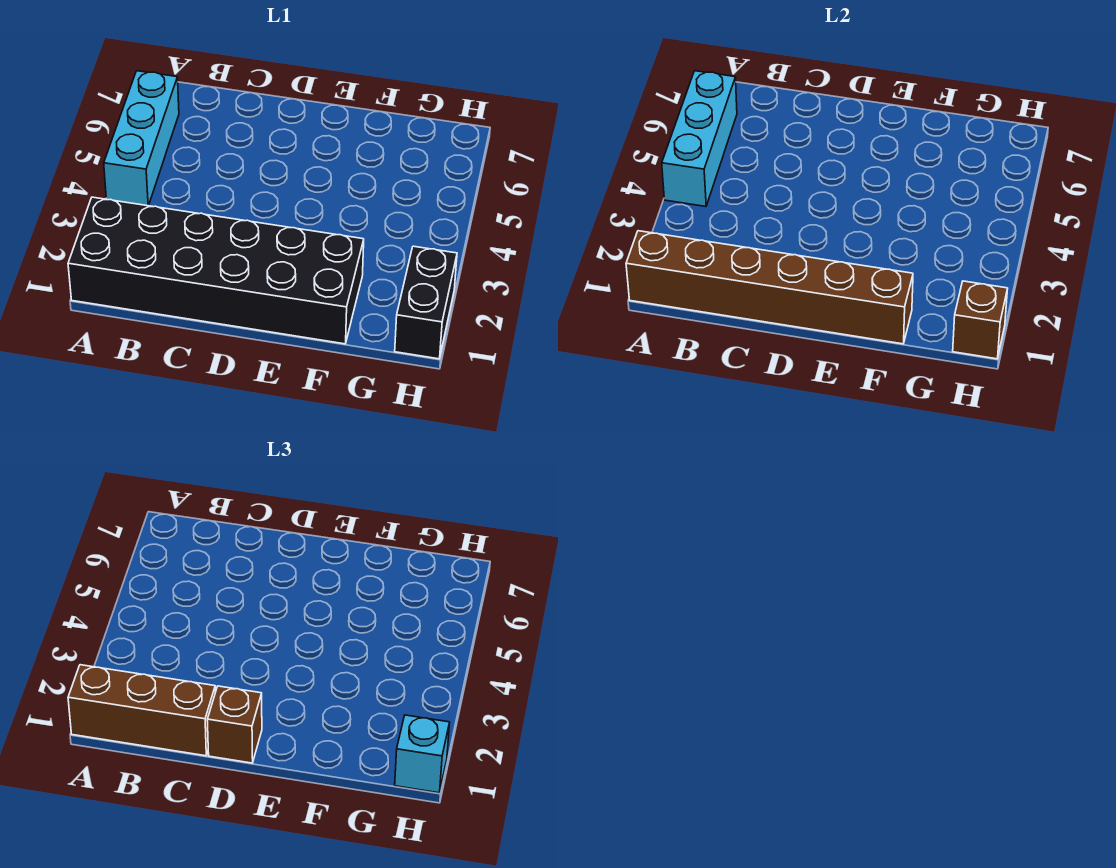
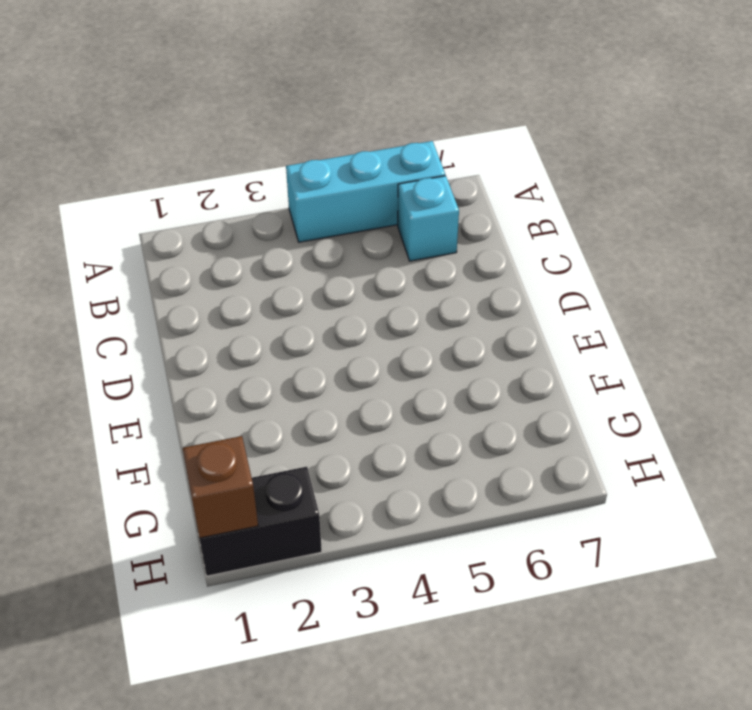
cyan 1x1 brick [398,176,459,261] -> cyan 1x1 brick moved to [395,715,450,793]
none -> black 2x6 brick [68,197,364,344]
none -> brown 1x6 brick [626,231,913,344]

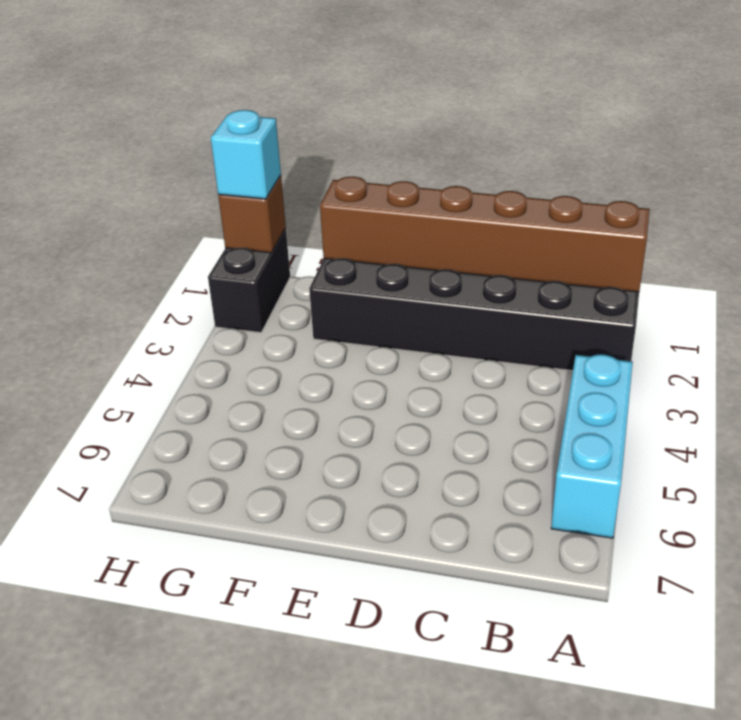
none -> cyan 1x3 brick [662,71,737,206]
none -> brown 1x3 brick [68,665,215,756]

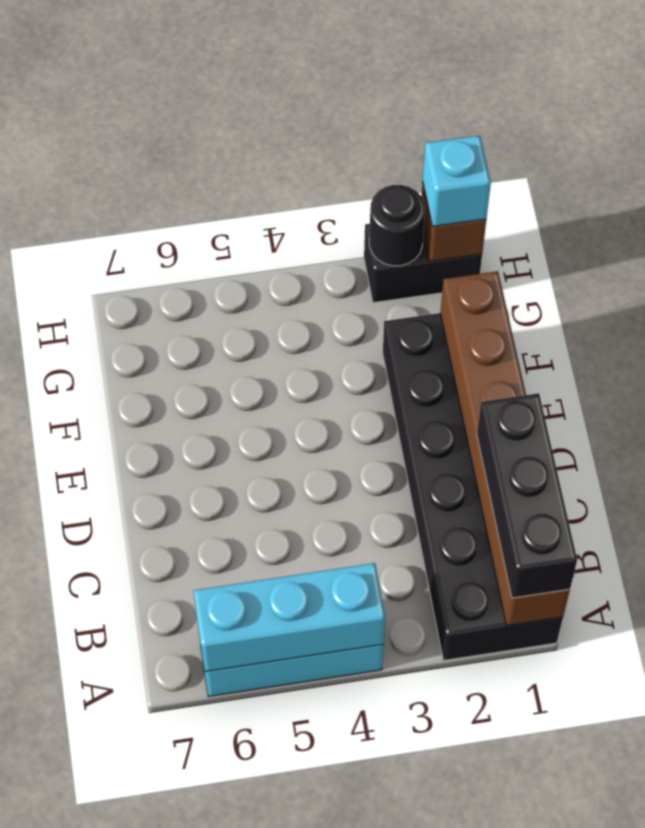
black 1x3 brick [477,393,577,598] -> brown 1x3 brick [68,665,215,756]
black 1x1 round brick [369,185,425,266] -> none
none -> brown 1x1 brick [207,686,262,763]

